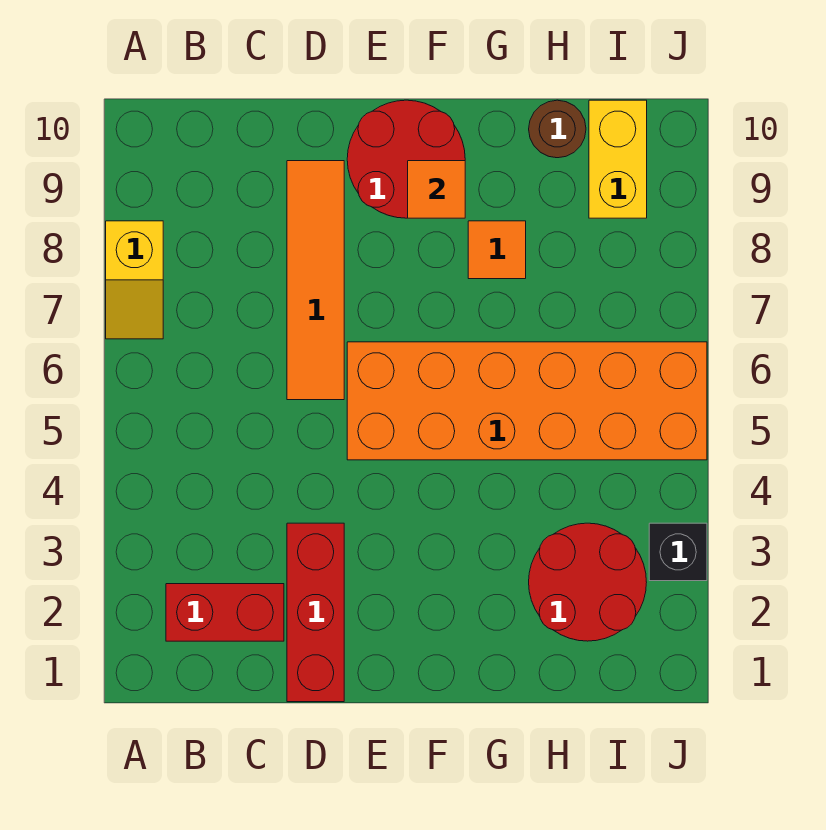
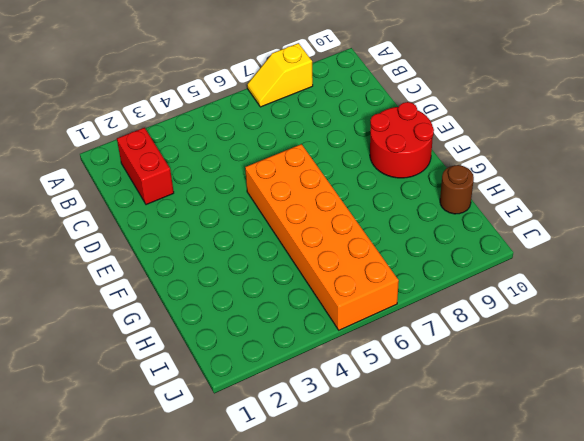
none -> red 1x3 brick [287,523,344,702]
none -> orange 1x4 tile [287,161,344,400]
none -> orange 1x1 tile [468,221,526,279]

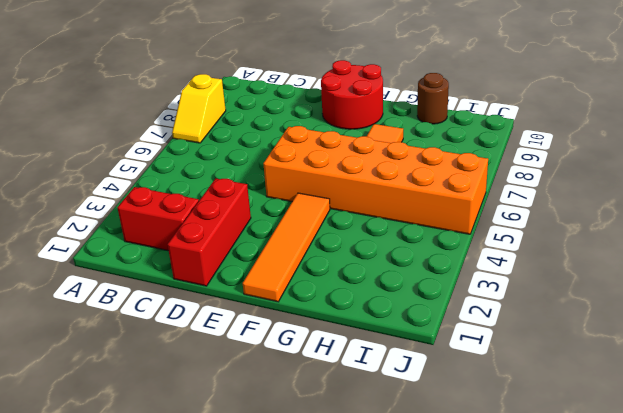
orange 1x4 tile [243,193,330,302] -> orange 1x4 tile moved to [287,161,344,400]
none -> red 2x2 round brick [529,523,647,641]
none -> yellow 1x2 brick [589,100,647,218]
none -> black 1x1 brick [649,523,707,581]

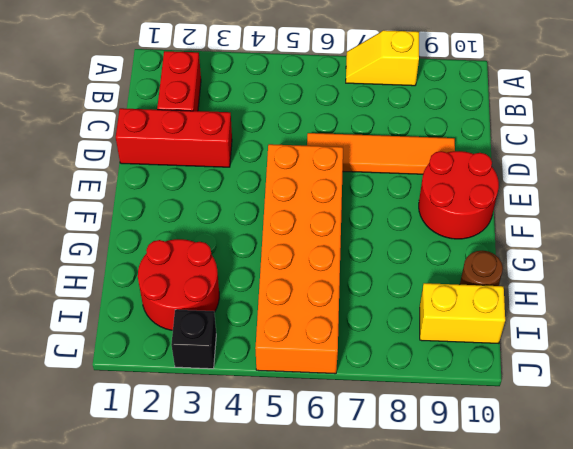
none -> orange 1x1 tile [468,221,526,279]
none -> orange 1x1 tile [408,161,465,218]

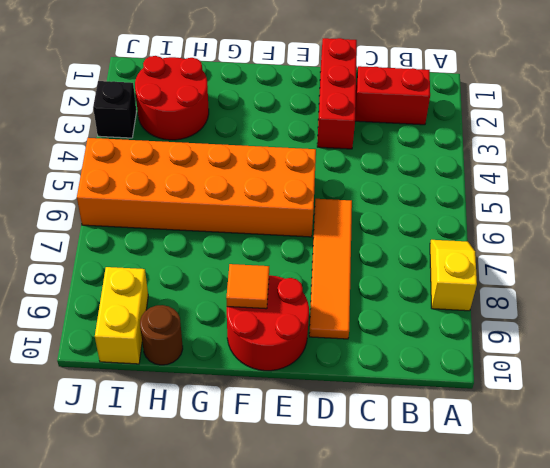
none -> orange 1x1 tile [468,221,526,279]

